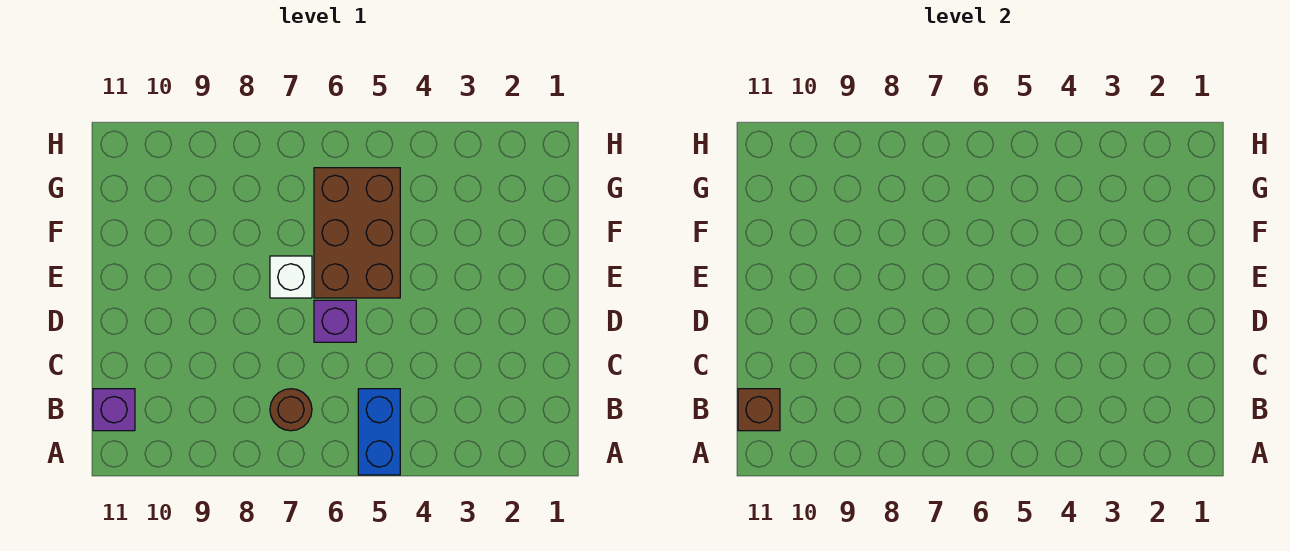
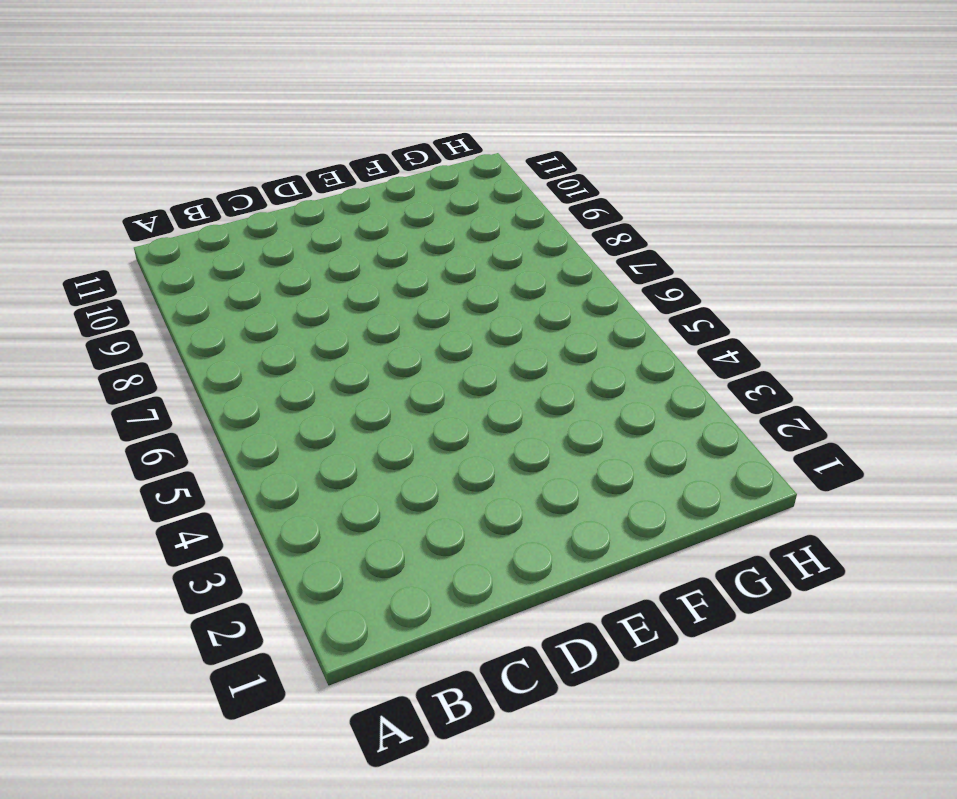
none -> blue 1x2 brick [358,389,400,475]
none -> brown 1x1 round brick [270,389,312,431]

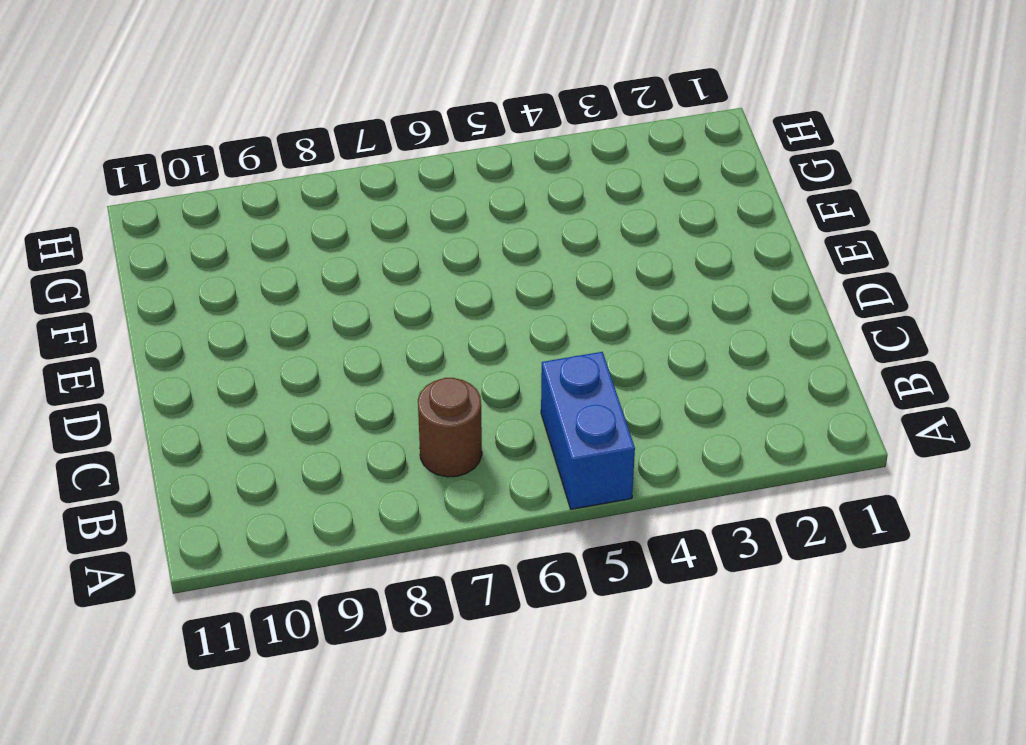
none -> purple 1x1 brick [93,389,135,431]
none -> purple 1x1 brick [314,300,356,342]

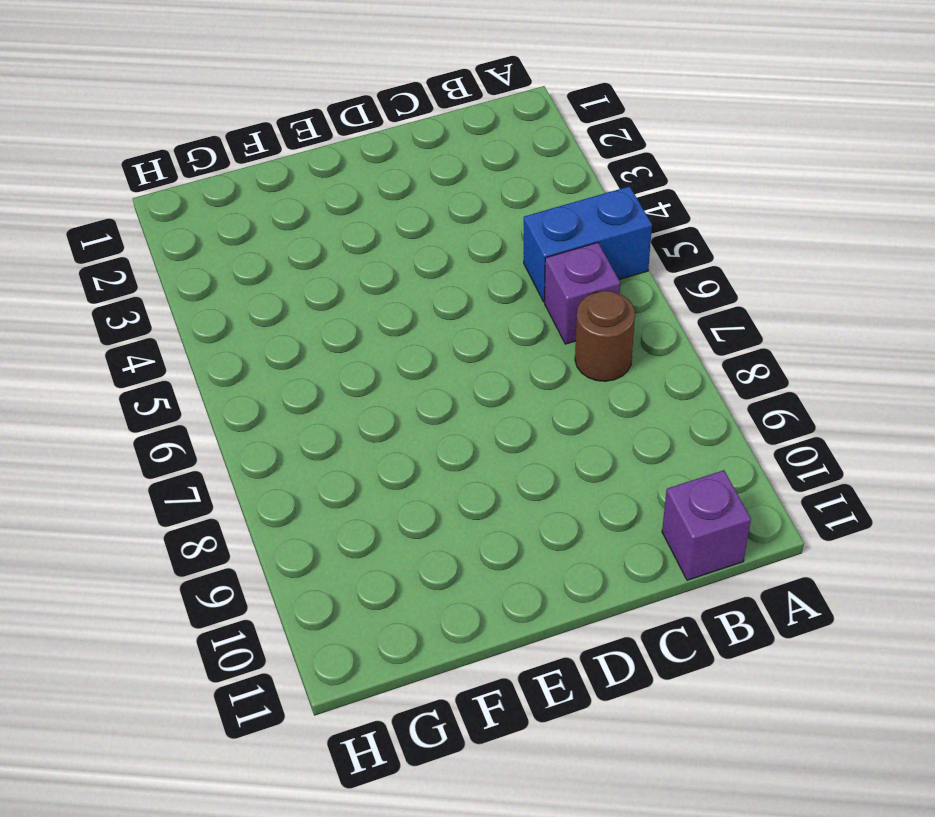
purple 1x1 brick [545,243,620,344] -> purple 1x1 brick moved to [314,300,356,342]
none -> brown 2x3 brick [314,168,400,298]
none -> white 1x1 brick [270,256,312,298]

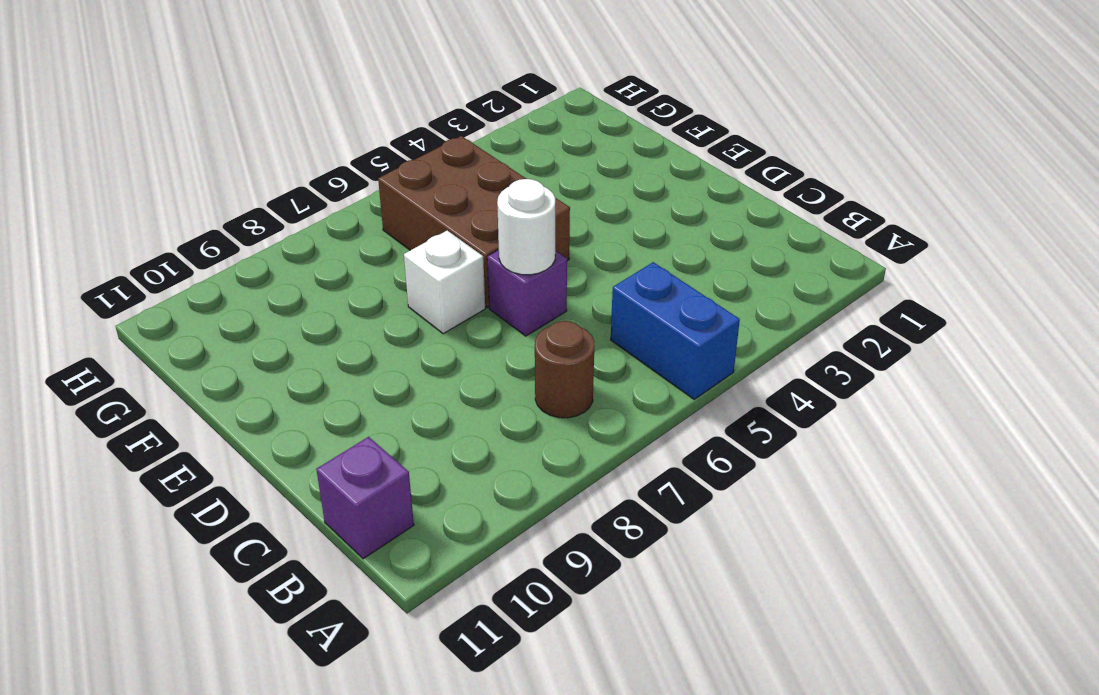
white 1x1 round brick [497,179,555,275] -> none
none -> brown 1x1 brick [738,389,780,431]

